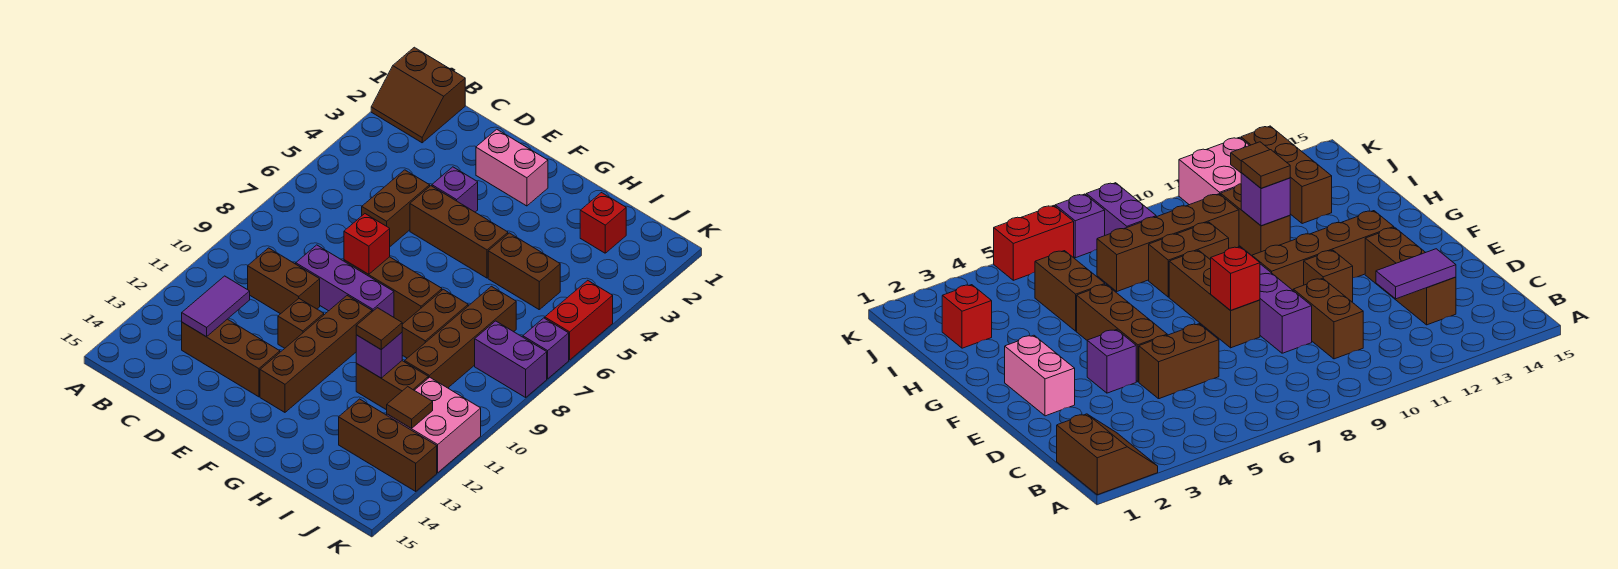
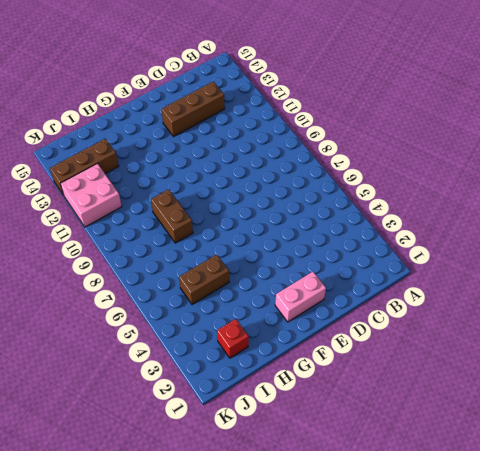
none -> brown 2x2 slope [371,47,465,143]
none -> brown 1x2 brick [248,248,320,314]
none -> brown 1x2 brick [362,170,430,246]

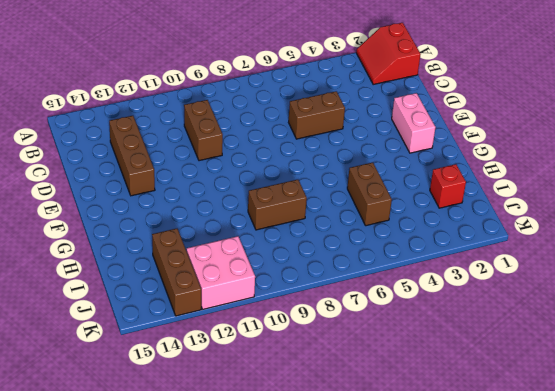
red 2x2 slope [356,23,421,85] -> brown 2x2 slope [371,47,465,143]
none -> purple 1x3 brick [296,245,394,317]
none -> purple 1x1 brick [432,167,478,212]
none -> brown 1x3 brick [410,186,508,278]

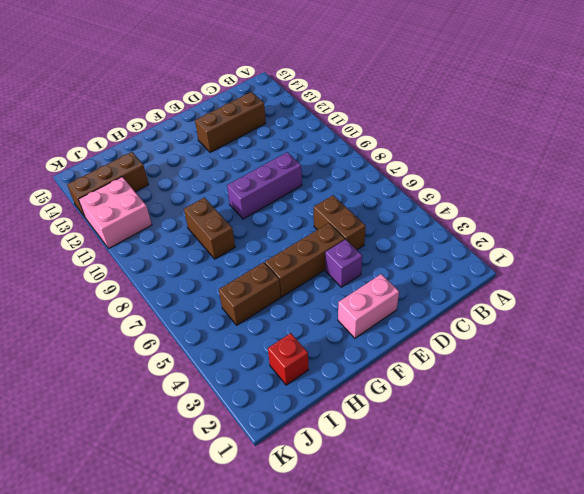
none -> brown 2x2 slope [371,47,465,143]
none -> brown 1x2 brick [248,248,320,314]
none -> brown 1x3 brick [344,257,442,323]

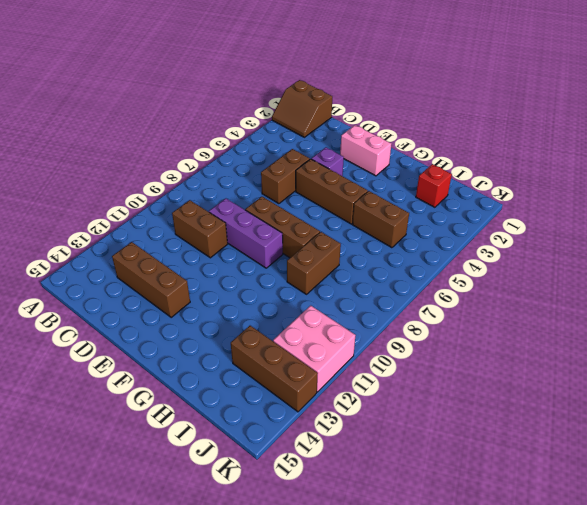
none -> brown 1x1 brick [278,299,324,348]
none -> brown 1x4 brick [260,296,372,412]
none -> brown 1x2 brick [356,361,428,410]

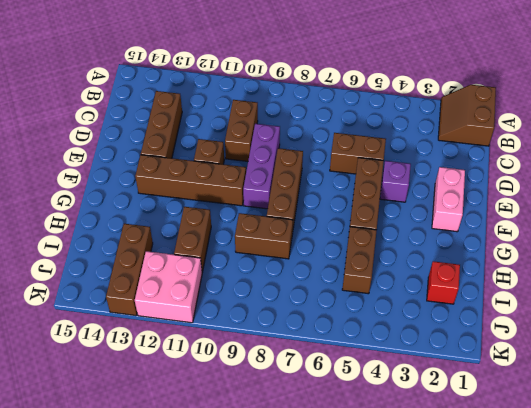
none -> brown 1x4 brick [405,286,516,388]
none -> purple 1x2 brick [475,321,547,397]
none -> red 1x2 brick [545,280,613,360]

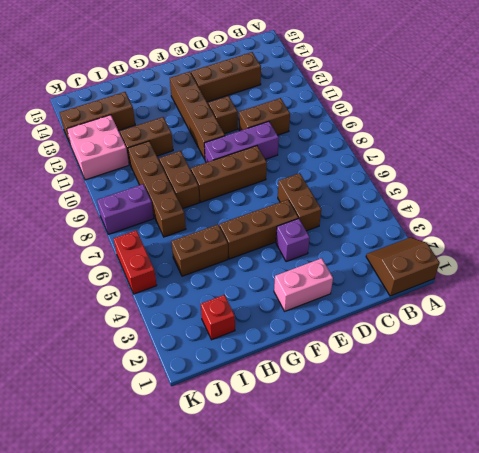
none -> purple 1x1 brick [523,318,569,379]
none -> purple 1x2 tile [182,276,250,337]
none -> red 1x1 brick [344,214,390,274]

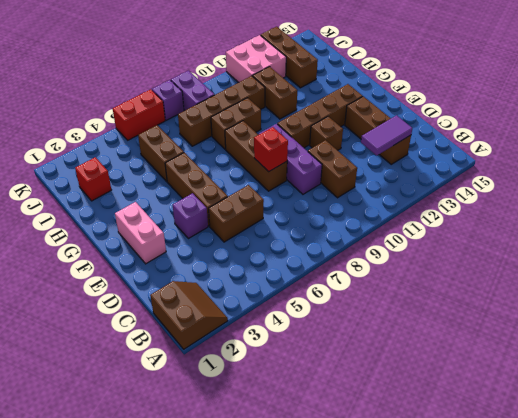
none -> purple 1x1 brick [356,333,402,378]
none -> brown 1x1 tile [387,387,433,429]
none -> brown 1x1 tile [356,308,402,350]

